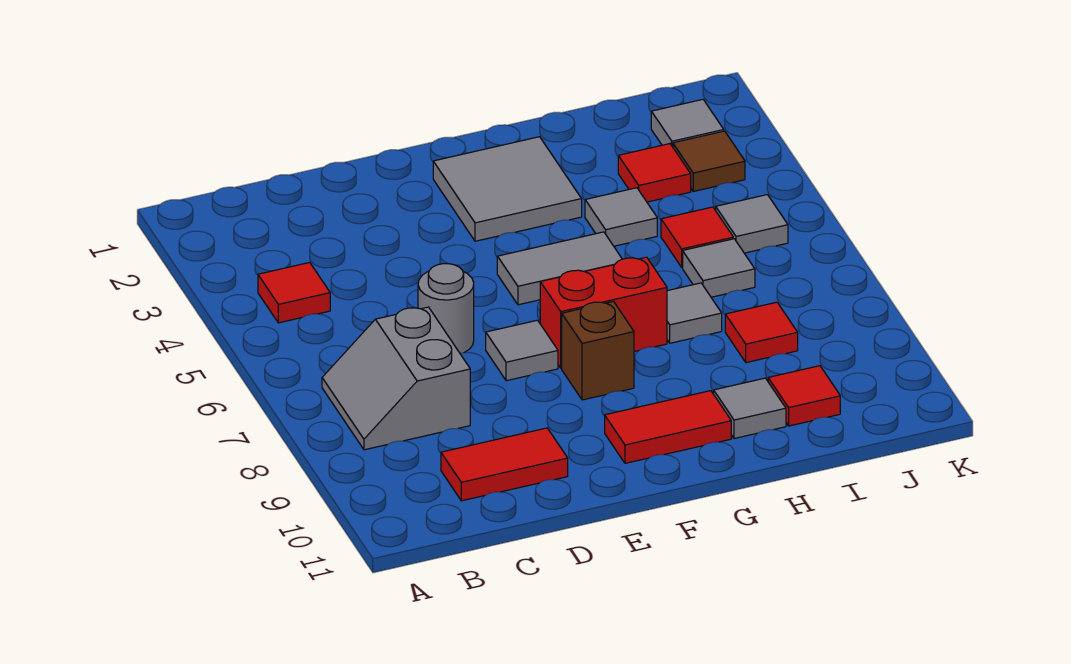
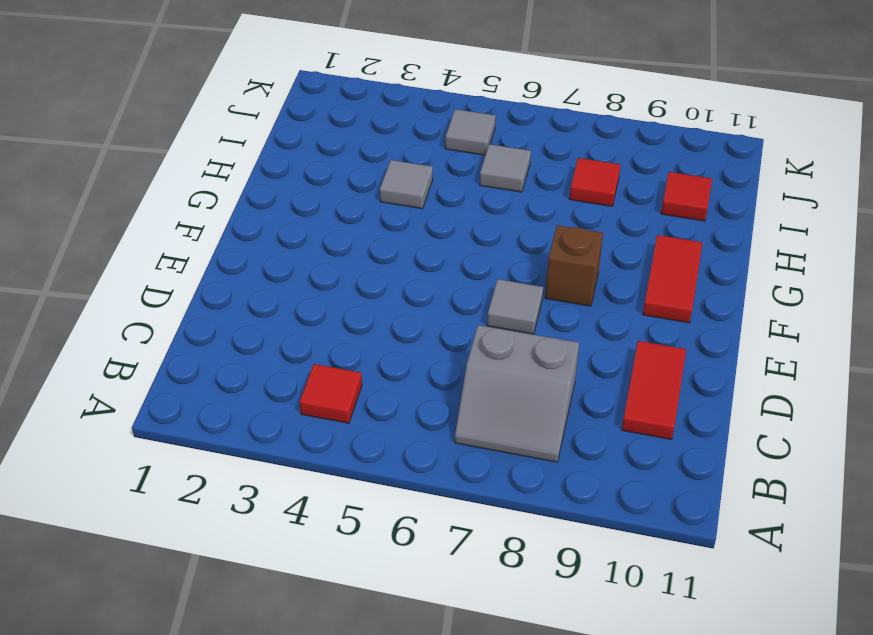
none -> grey 1x1 round brick [418,264,474,353]
none -> grey 2x2 tile [433,137,582,241]
none -> grey 1x2 tile [497,232,622,305]

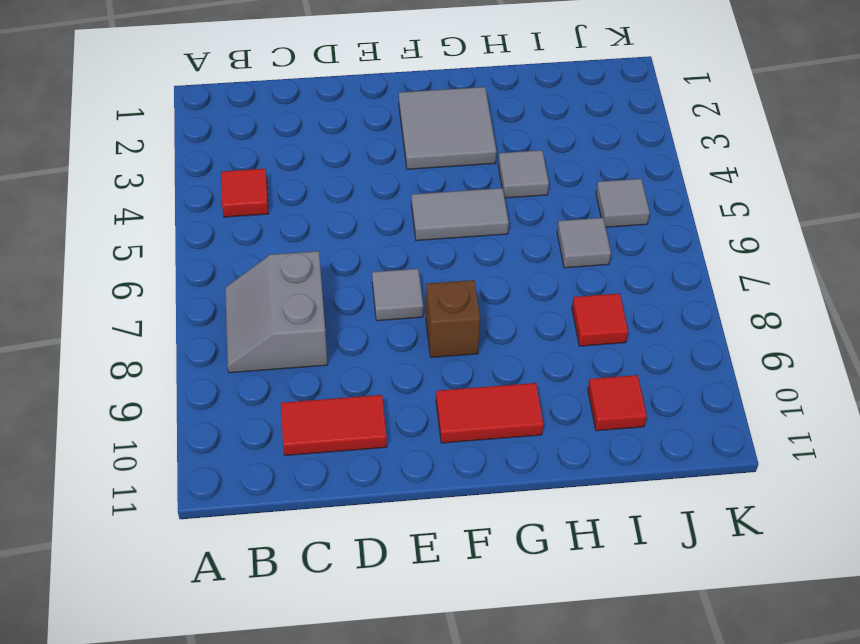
none -> grey 1x1 round brick [418,264,474,353]
none -> red 1x2 brick [540,257,667,368]
none -> grey 1x1 tile [667,283,722,343]

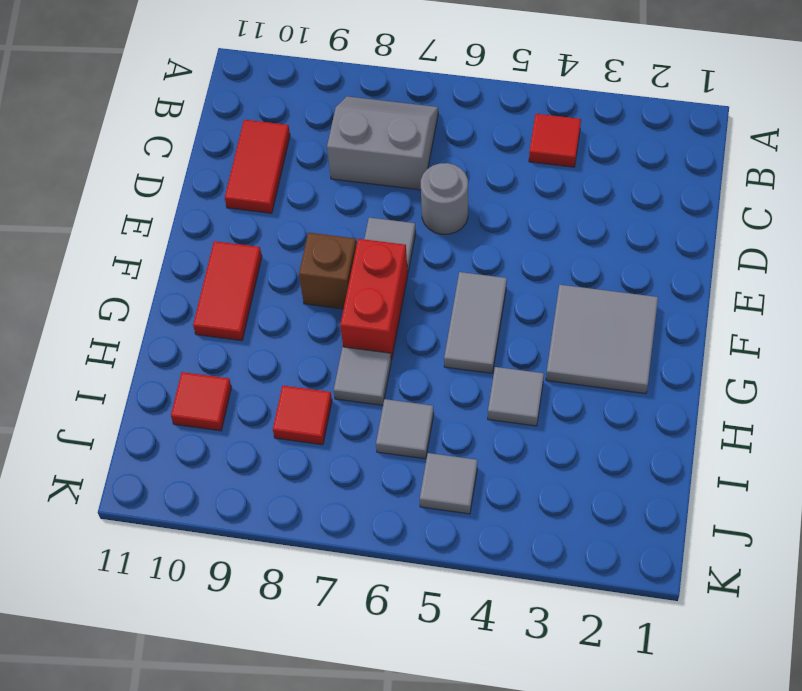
none -> grey 1x1 tile [714,378,786,439]
none -> red 1x1 tile [618,144,691,202]
none -> red 1x1 tile [661,207,733,267]

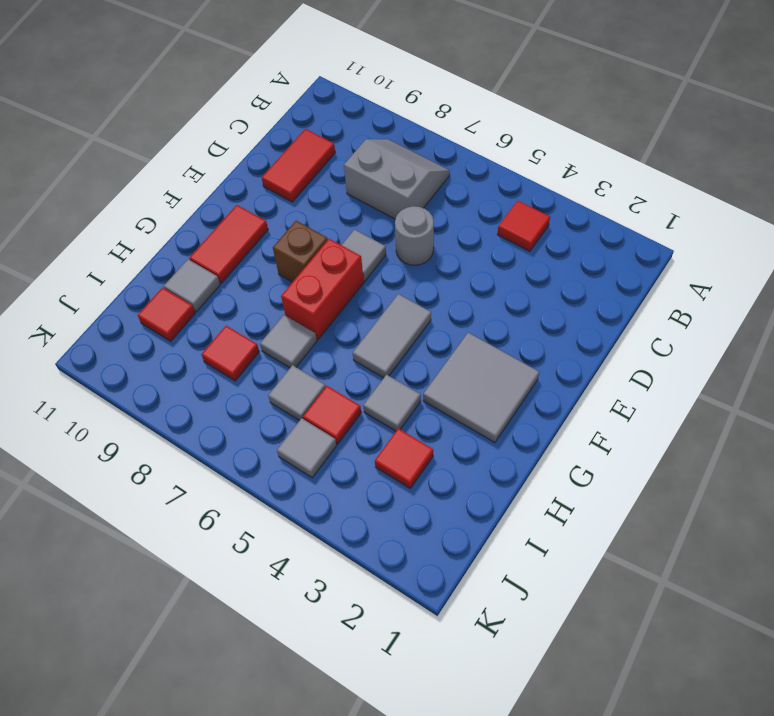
none -> grey 1x1 tile [651,99,724,147]
none -> brown 1x1 tile [673,131,745,191]

